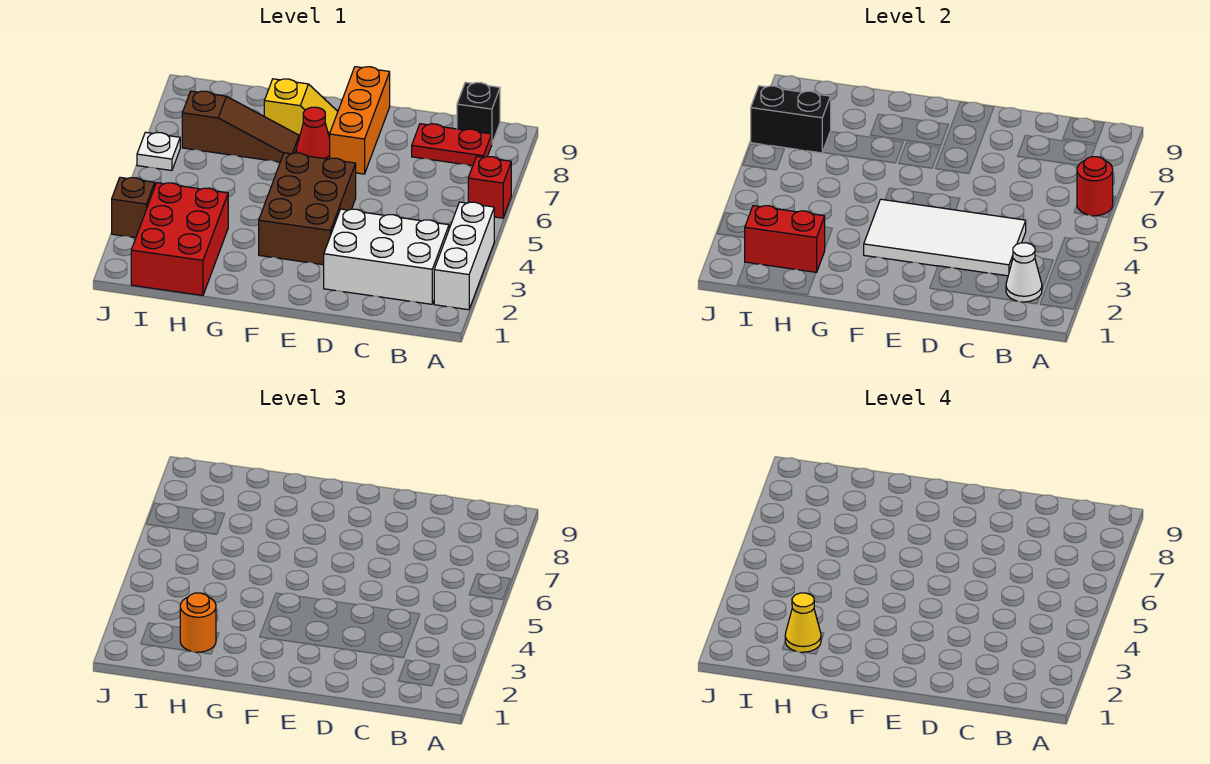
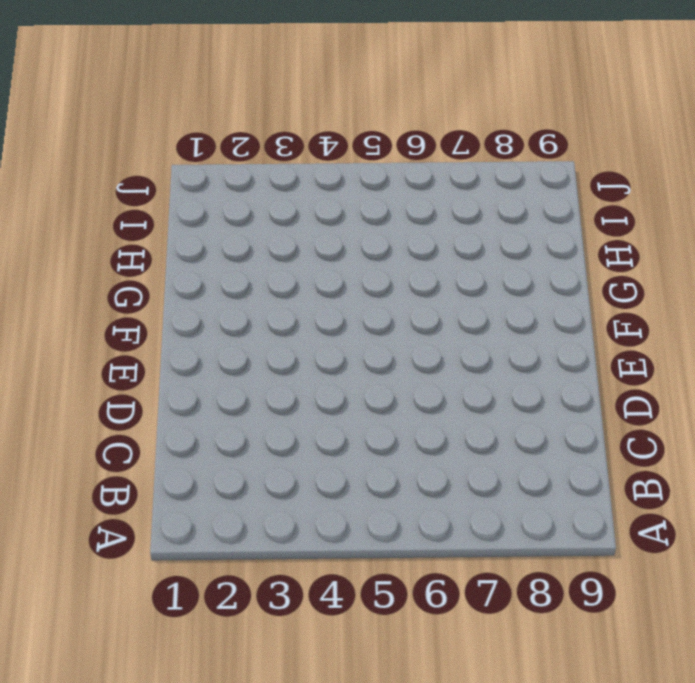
none -> white 1x3 brick [434,202,494,310]
none -> red 1x1 brick [468,156,511,218]
none -> white 2x3 brick [324,209,449,304]

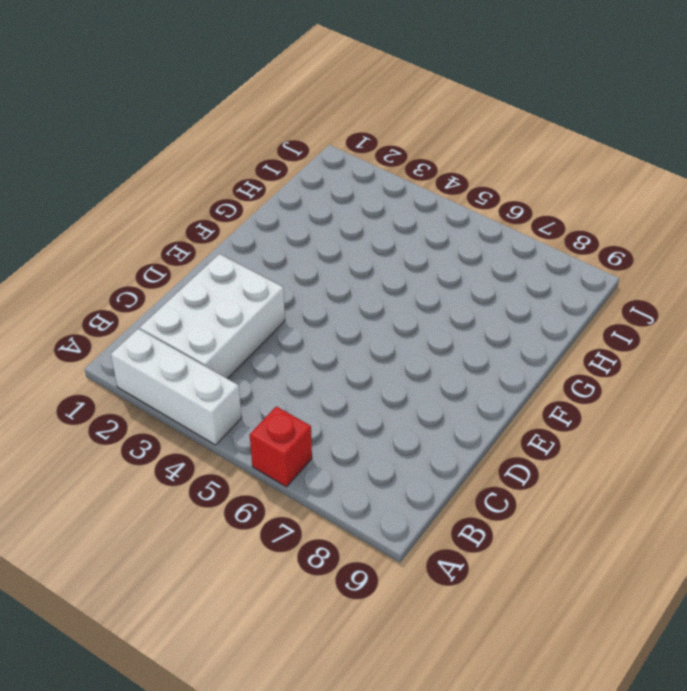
none -> red 1x2 plate [412,124,492,166]
none -> black 1x1 brick [457,82,500,143]
none -> brown 2x3 brick [259,153,356,265]

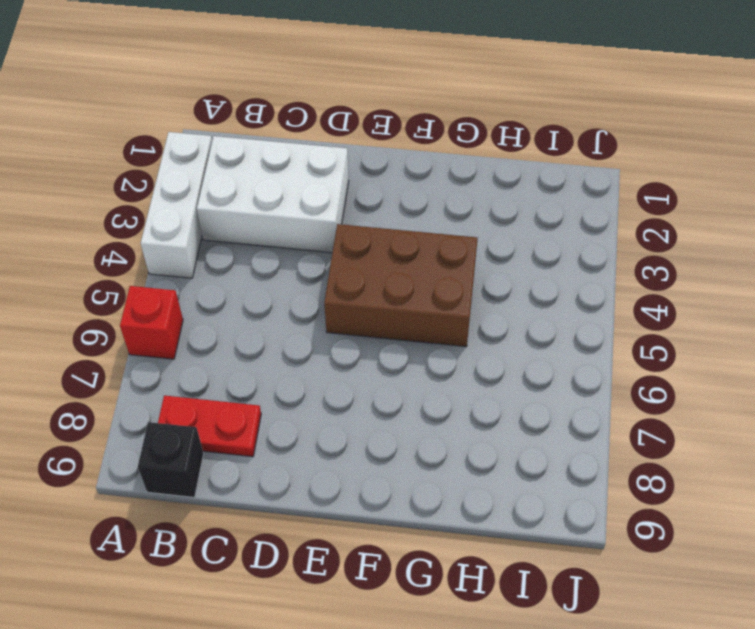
brown 2x3 brick [324,224,478,347] -> brown 2x3 brick turned to [259,153,356,265]
none -> orange 1x3 brick [330,67,390,174]
none -> red 1x1 cone [296,107,330,159]
none -> yellow 1x2 slope [264,79,338,138]

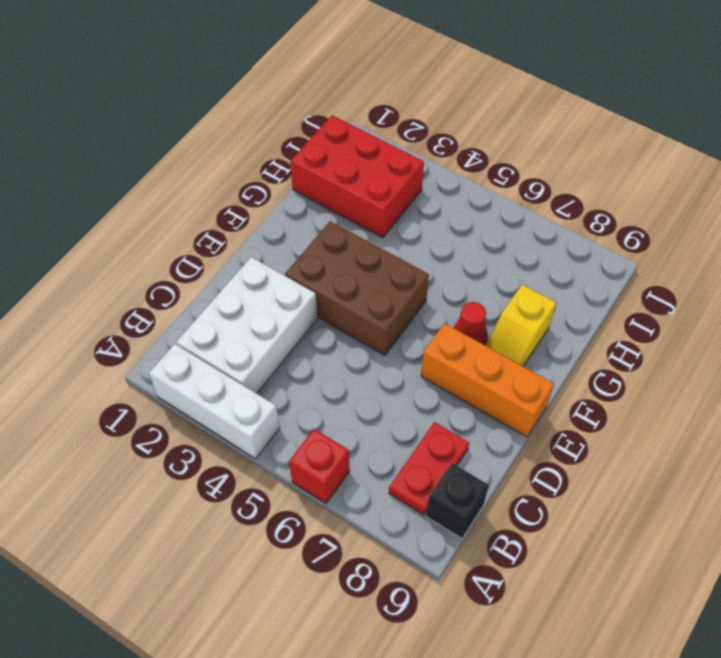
none -> brown 1x3 slope [182,91,299,162]
none -> brown 1x1 brick [112,177,155,238]
none -> white 1x1 plate [137,132,180,171]

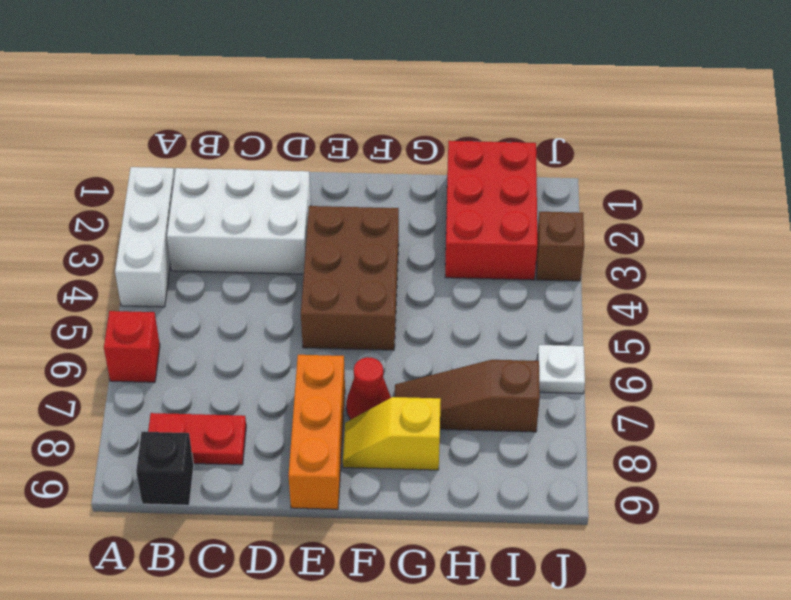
none -> red 1x1 round brick [1077,157,1113,216]
none -> white 1x1 cone [1006,243,1042,302]
none -> white 2x4 tile [864,199,1026,276]

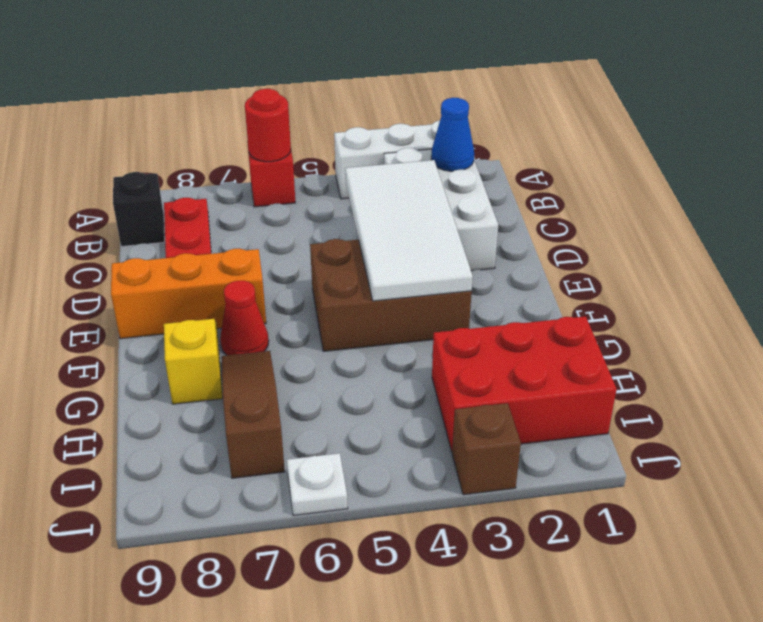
blue 1x1 cone [431,98,474,171] -> white 1x1 cone [1006,243,1042,302]
none -> red 1x2 brick [745,206,825,273]
none -> black 1x2 brick [751,86,831,153]
none -> orange 1x1 round brick [180,593,216,652]

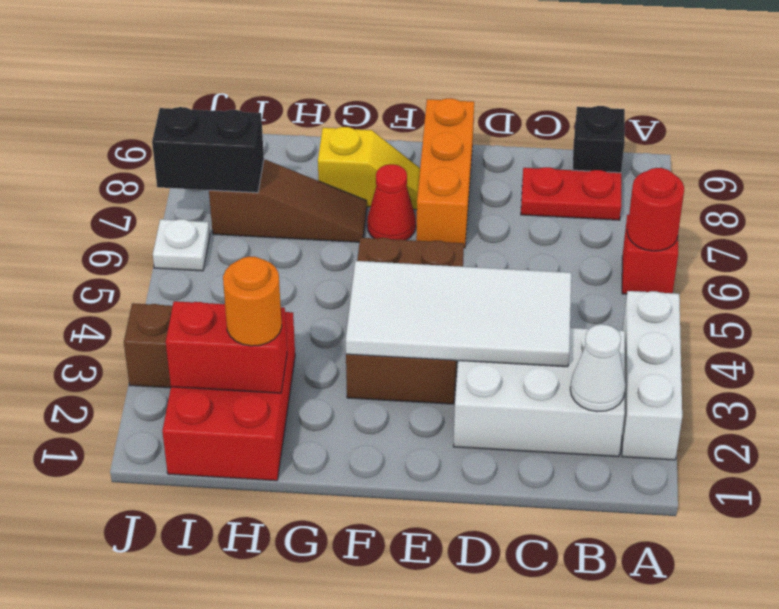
none -> yellow 1x1 cone [785,593,821,652]

